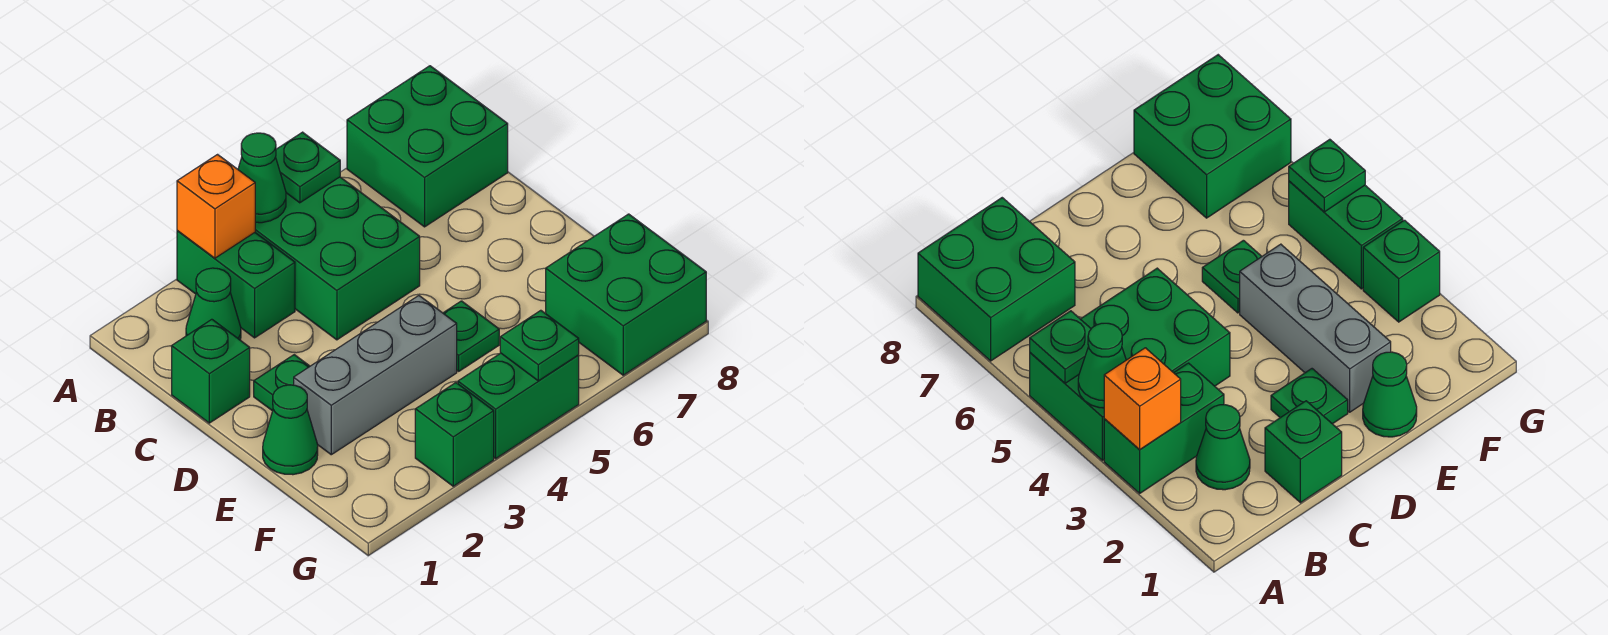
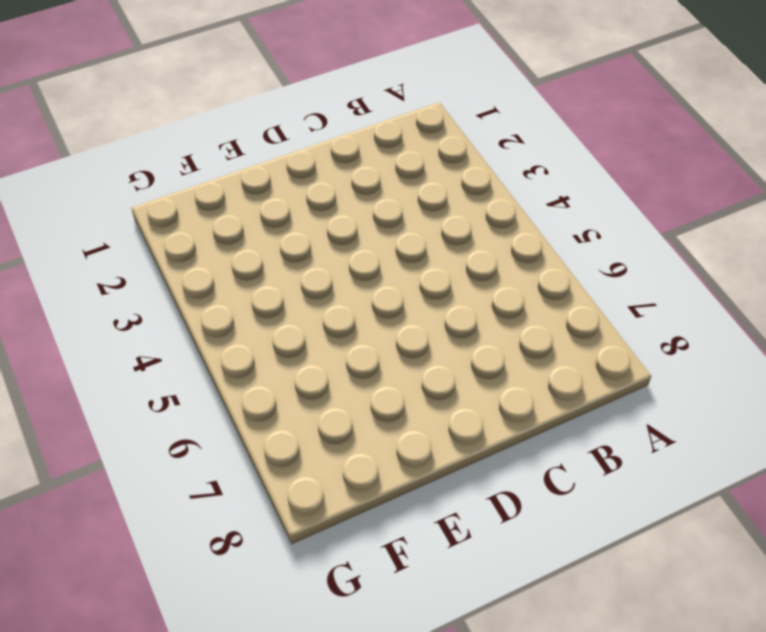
none -> green 1x2 brick [177,231,295,338]
none -> green 2x3 brick [255,177,420,340]
none -> green 2x2 brick [347,66,508,227]

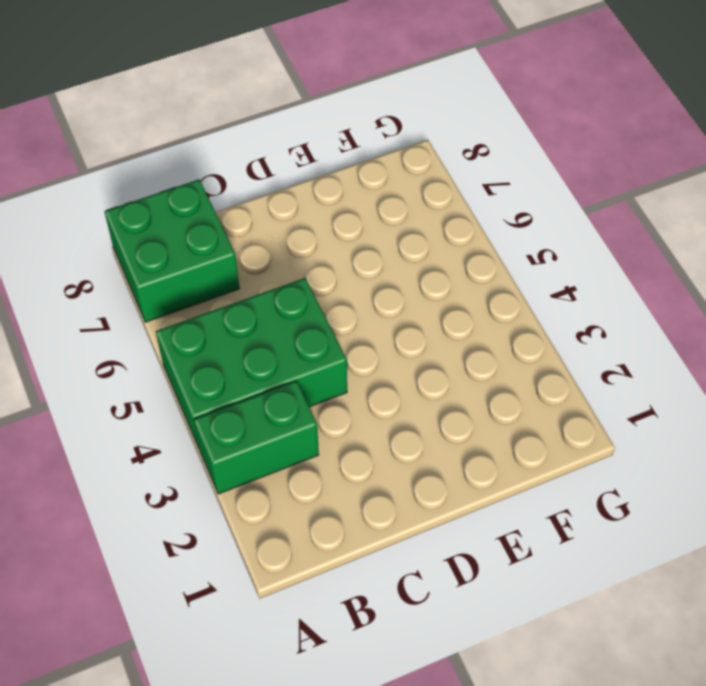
none -> green 1x1 cone [186,268,241,340]
none -> green 1x1 brick [172,319,250,423]
none -> green 1x1 plate [254,355,310,411]

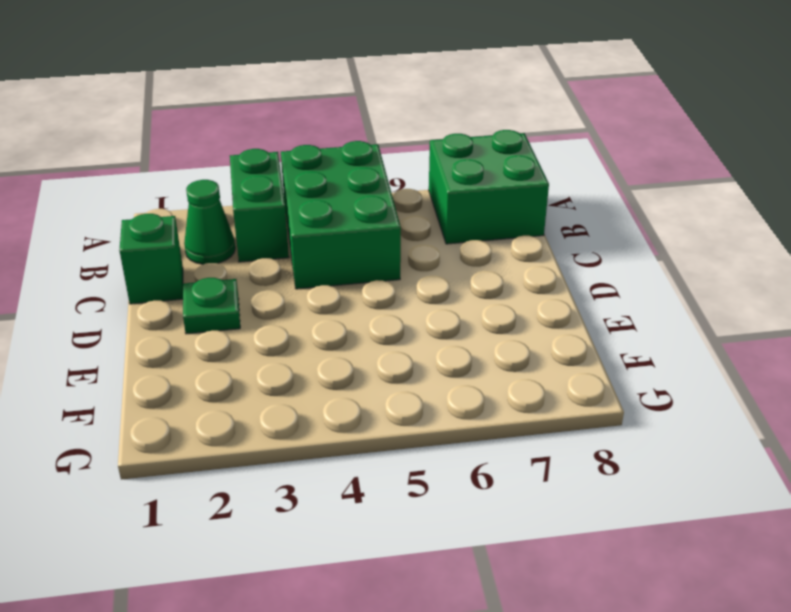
none -> green 1x1 cone [263,385,318,475]
none -> grey 1x3 brick [294,296,457,455]
none -> green 1x1 plate [443,301,499,371]

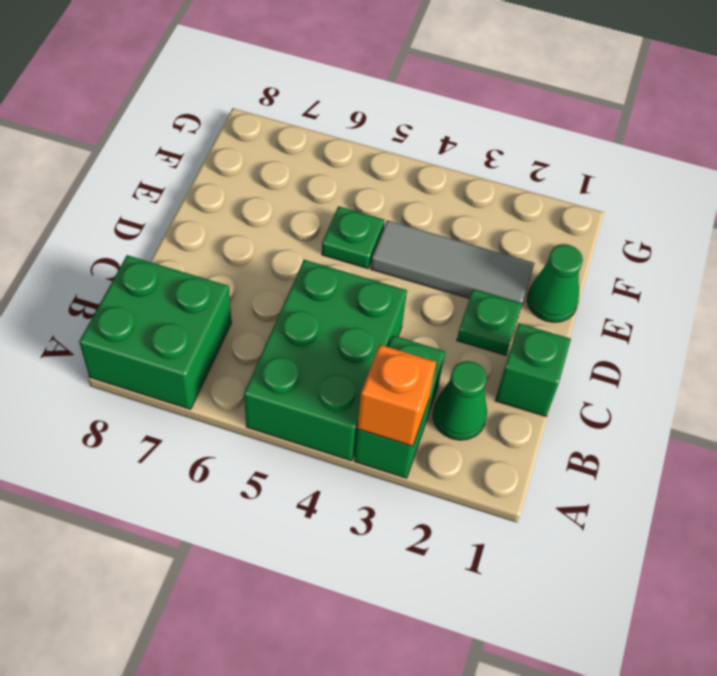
grey 1x3 tile [371,220,534,304] -> grey 1x3 brick [294,296,457,455]
none -> green 2x2 brick [546,214,706,375]
none -> green 1x1 brick [415,383,494,486]
none -> green 1x2 brick [458,353,579,458]

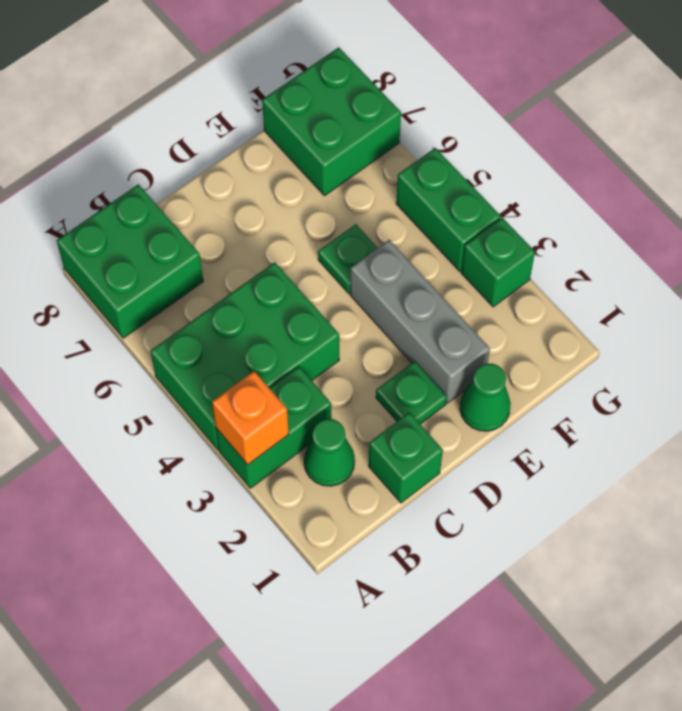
none -> green 1x1 cone [238,133,286,223]
none -> green 1x1 plate [276,132,340,203]
none -> green 1x1 plate [500,310,579,381]

